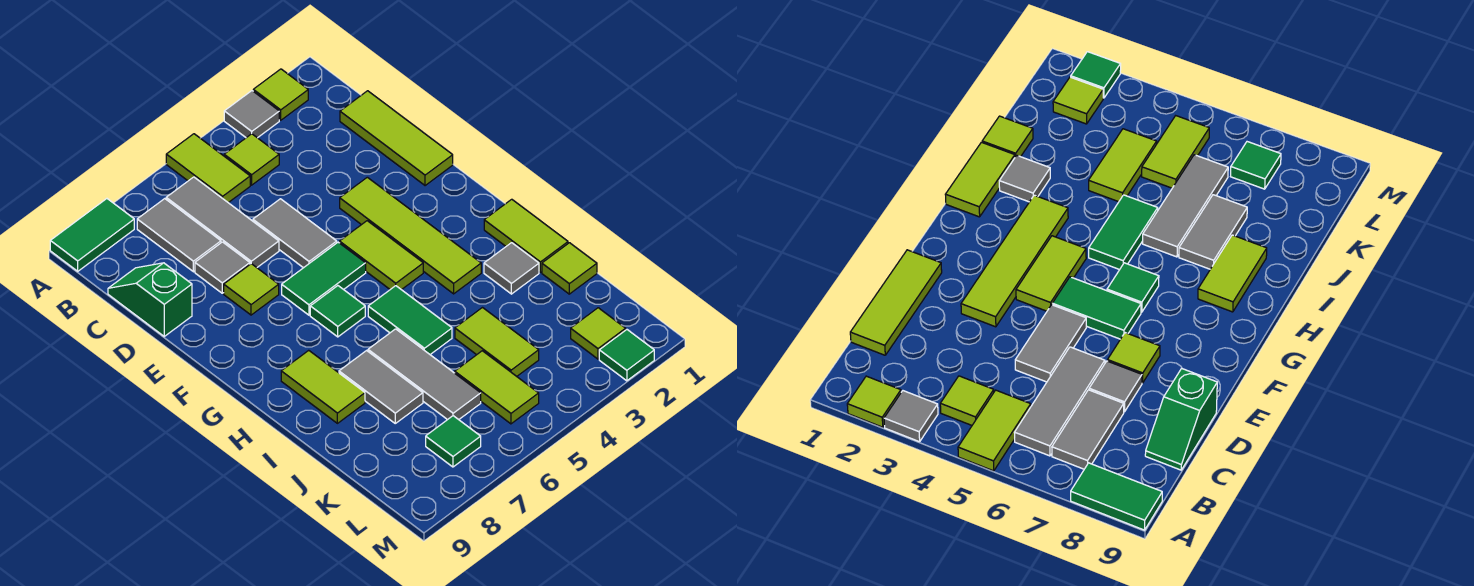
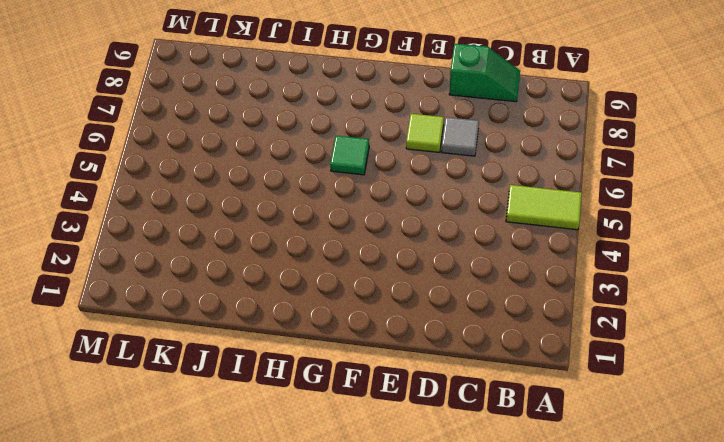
none -> lime 1x1 tile [253,69,308,120]
none -> grey 1x1 tile [224,91,279,138]
none -> green 1x2 tile [50,199,134,271]

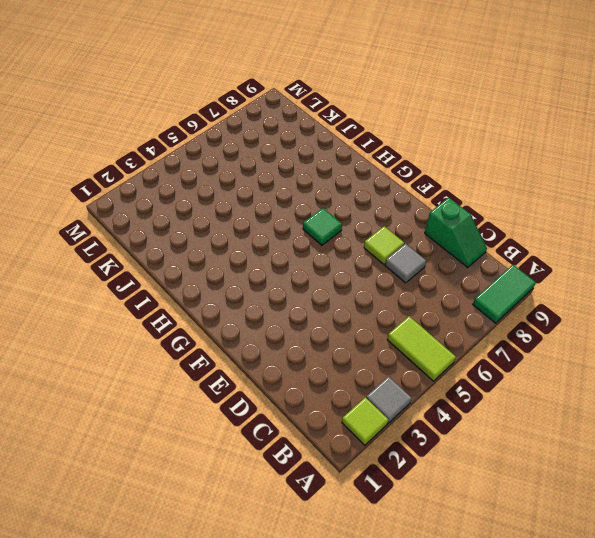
none -> lime 1x1 tile [224,134,279,185]
none -> grey 1x3 tile [166,177,279,267]
none -> grey 1x2 tile [137,199,221,272]

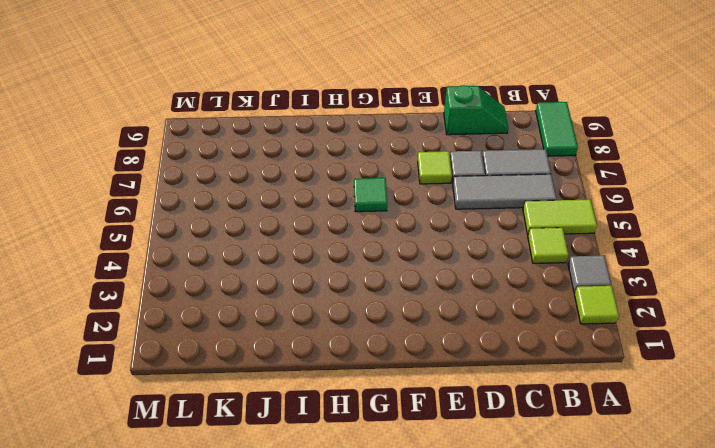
none -> lime 1x3 tile [340,91,453,186]
none -> grey 1x2 tile [253,199,337,268]
none -> lime 1x4 tile [340,177,481,294]

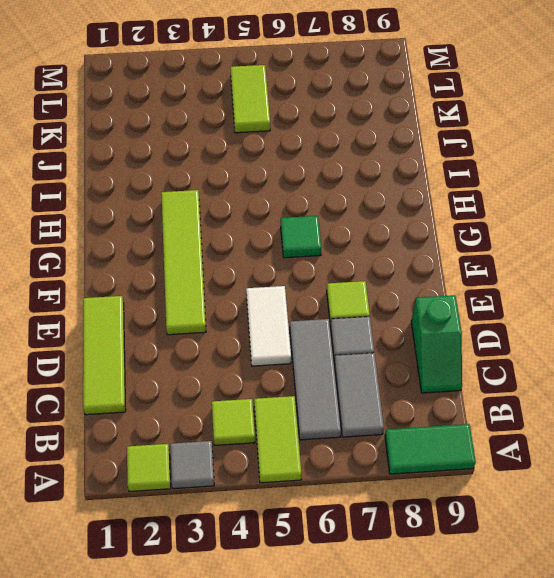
white 1x2 tile [246,286,291,366] -> grey 1x2 tile [253,199,337,268]
none -> lime 1x2 tile [340,221,423,290]
none -> green 1x2 tile [282,242,366,315]
none -> lime 1x2 tile [484,199,568,272]

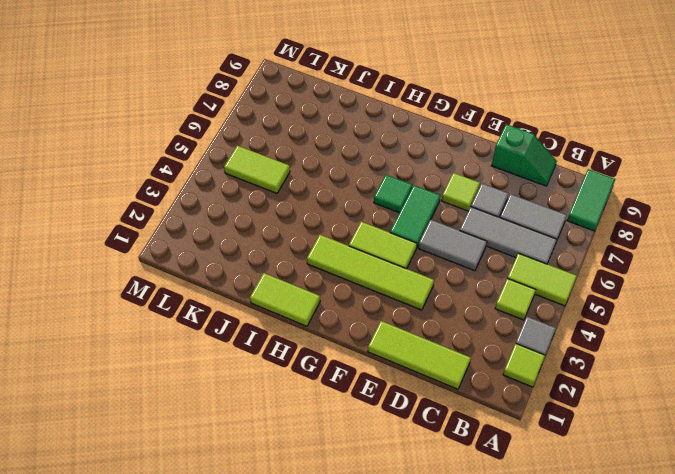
none -> green 1x2 tile [368,286,452,354]
none -> lime 1x2 tile [281,350,365,423]
none -> grey 1x1 tile [484,243,539,294]

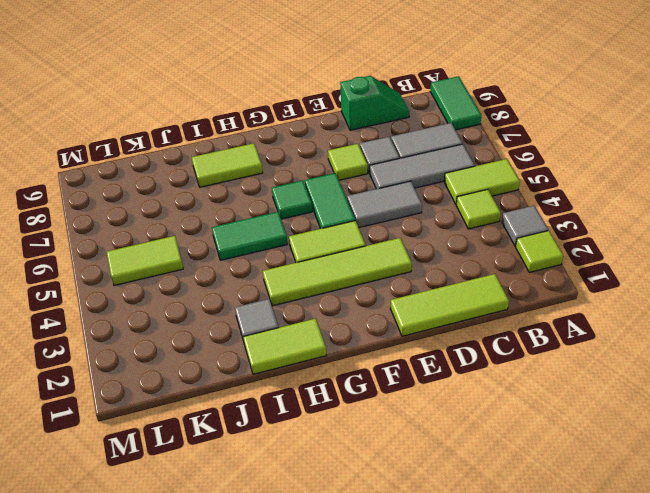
none -> grey 1x3 tile [368,329,481,420]
none -> grey 1x2 tile [339,351,423,423]
none -> lime 1x1 tile [542,243,597,294]

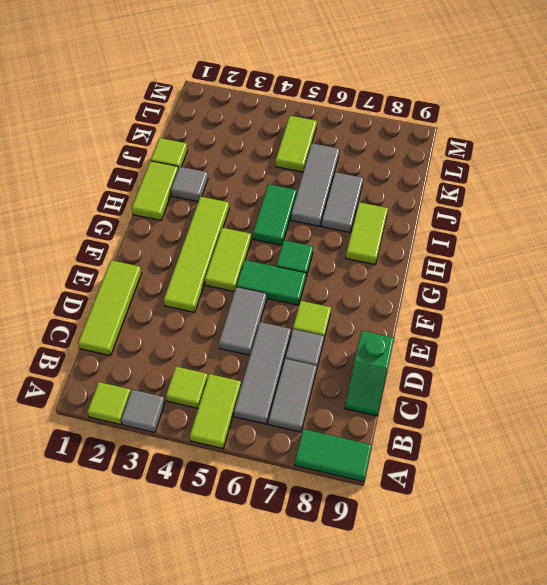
none -> lime 1x2 tile [455,308,539,376]
none -> lime 1x1 tile [571,308,626,359]
none -> green 1x1 tile [426,416,481,467]

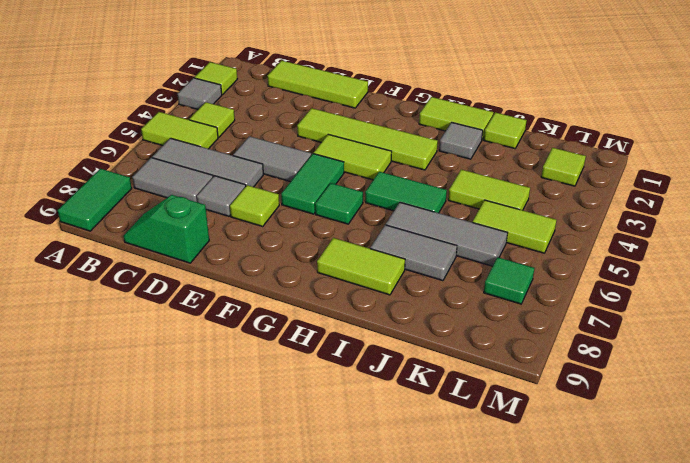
none -> green 1x1 tile [599,330,654,381]

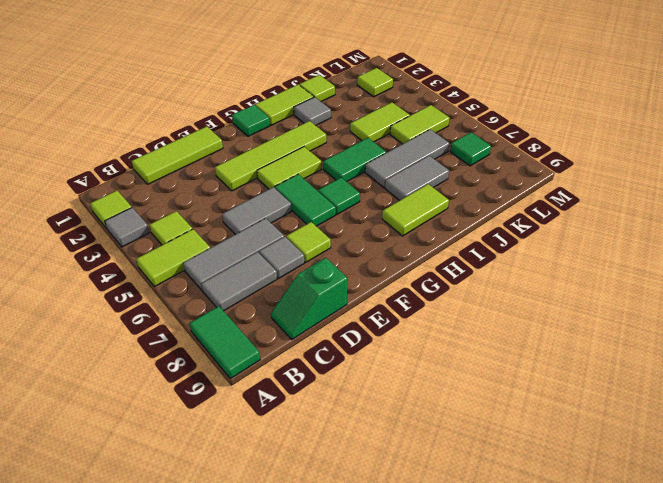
green 1x1 tile [232,105,270,136] -> green 1x1 tile moved to [599,330,654,381]

